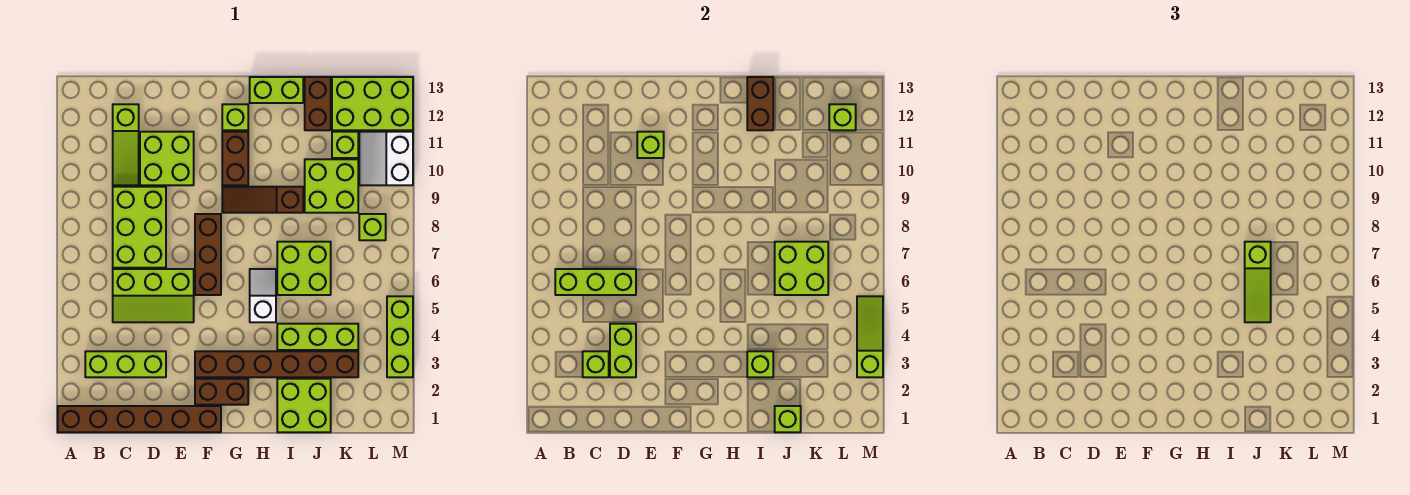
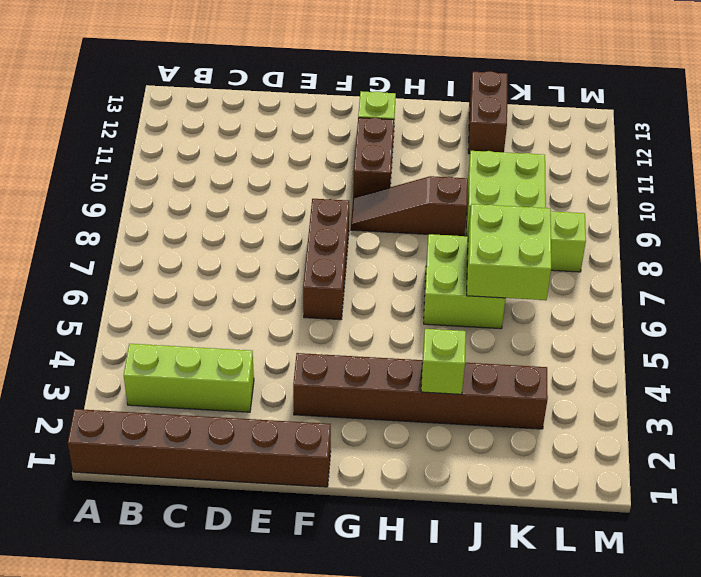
none -> lime 2x3 slope [113,269,194,322]
none -> lime 2x3 brick [113,187,166,268]
none -> lime 1x3 slope [113,104,139,185]
none -> lime 2x2 brick [140,132,194,185]

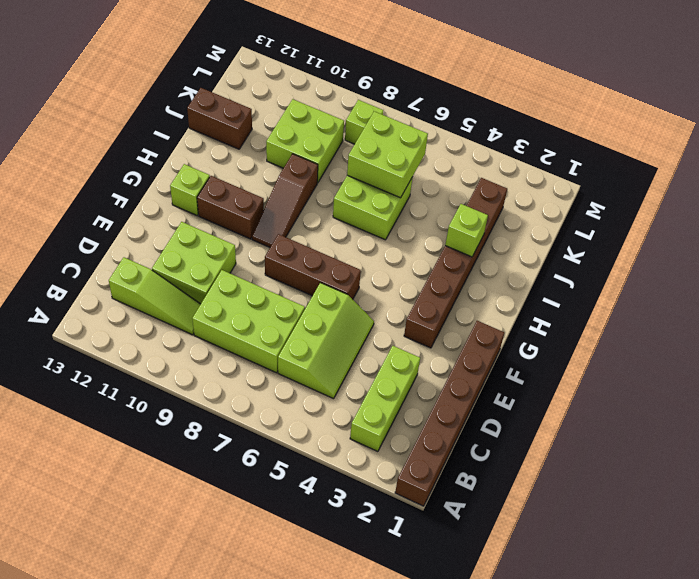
none -> brown 1x2 brick [195,379,248,405]
none -> white 1x2 slope [250,269,276,322]
none -> lime 1x2 brick [250,77,303,103]
none -> lime 2x2 brick [277,379,331,432]

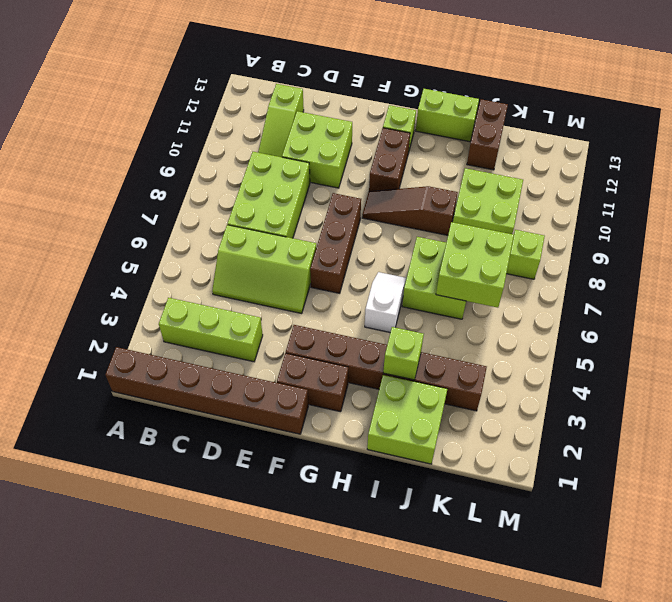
none -> lime 1x3 brick [277,324,358,350]
none -> lime 1x1 brick [332,132,358,158]
none -> lime 2x3 brick [332,77,413,130]
none -> white 2x2 slope [359,132,413,185]

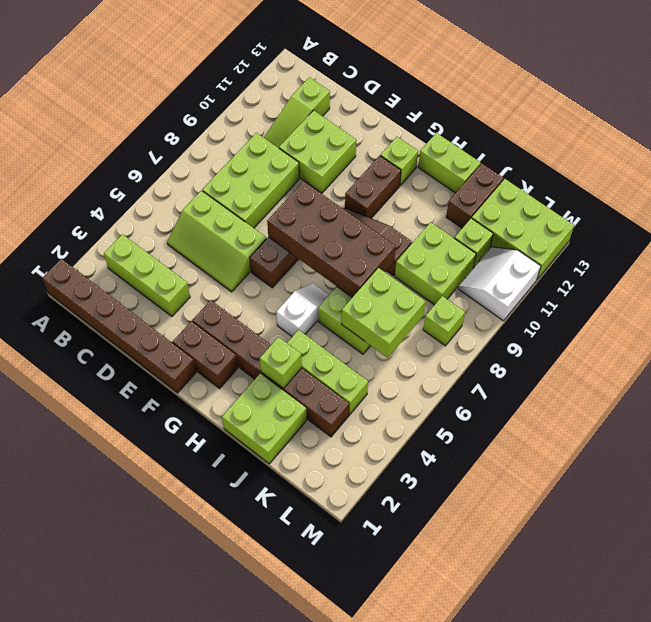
brown 2x4 brick [267,181,396,297] -> none
none -> lime 1x3 brick [387,296,413,377]
none -> lime 1x3 brick [555,269,636,295]
none -> lime 1x1 brick [583,351,609,377]
none -> lime 1x2 brick [610,324,636,377]

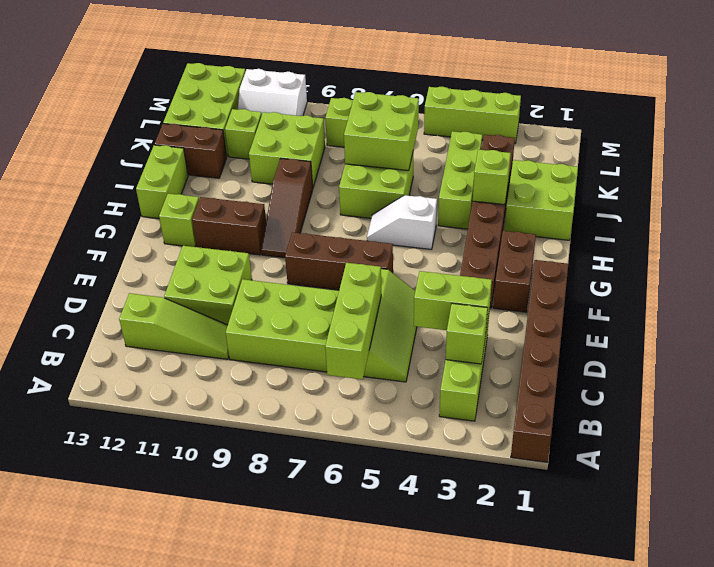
none -> lime 1x1 brick [637,132,664,158]
none -> brown 1x2 brick [747,77,773,130]
none -> lime 1x1 brick [775,406,801,432]
none -> lime 1x1 brick [829,104,856,130]

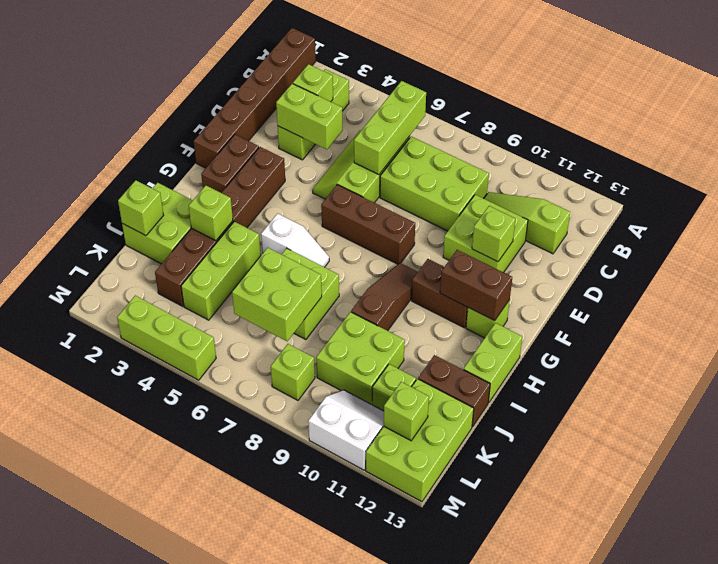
brown 1x2 brick [440,250,512,321] -> brown 1x2 brick moved to [747,77,773,130]
none -> lime 1x3 slope [857,296,883,377]
none -> lime 1x3 slope [1245,242,1271,322]

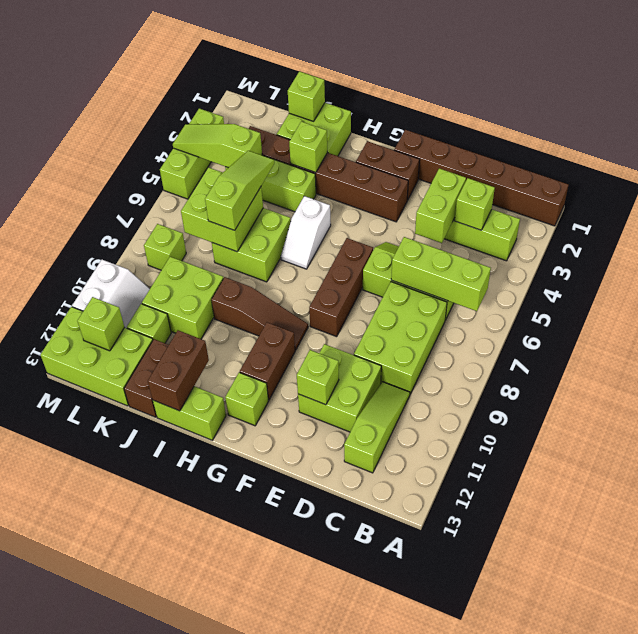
lime 1x3 slope [173,124,262,168] -> lime 1x3 slope turned to [857,296,883,377]

